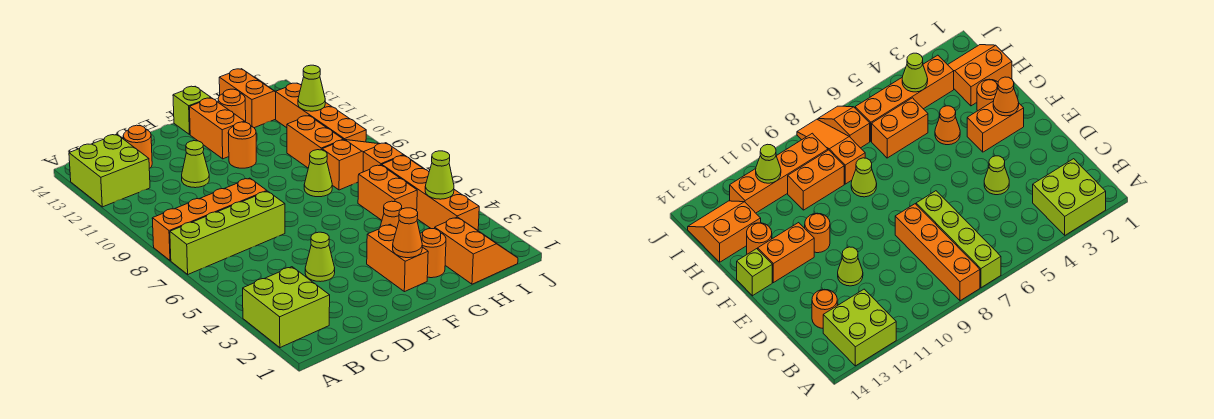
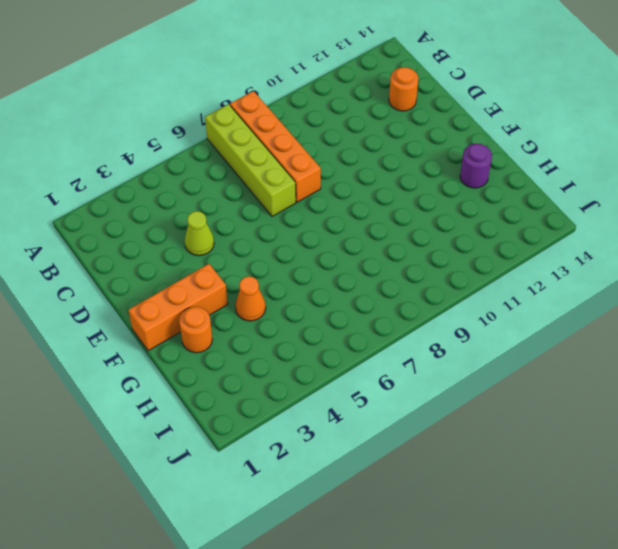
orange 1x3 brick [128,264,228,351] -> orange 1x2 brick [367,224,428,292]
purple 1x1 round brick [460,144,492,188] -> orange 1x1 round brick [218,89,246,122]
none -> lime 2x2 brick [243,267,330,348]
none -> lime 2x2 brick [69,134,150,207]
none -> lime 1x1 cone [182,141,209,188]

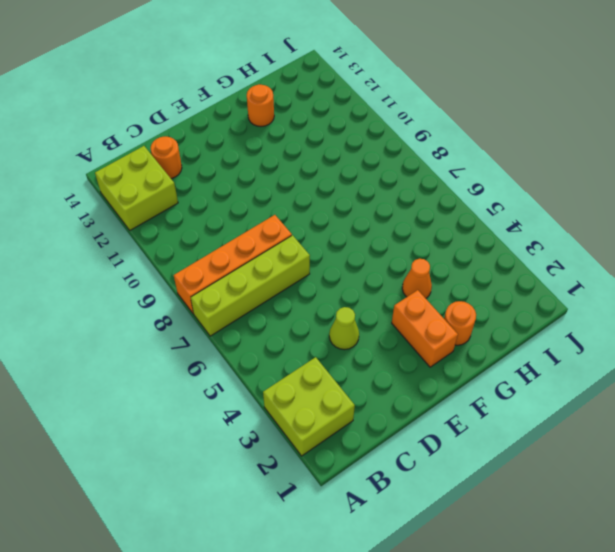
none -> lime 1x1 cone [182,141,209,188]
none -> orange 1x1 round brick [228,122,256,168]
none -> orange 1x2 brick [190,98,245,159]

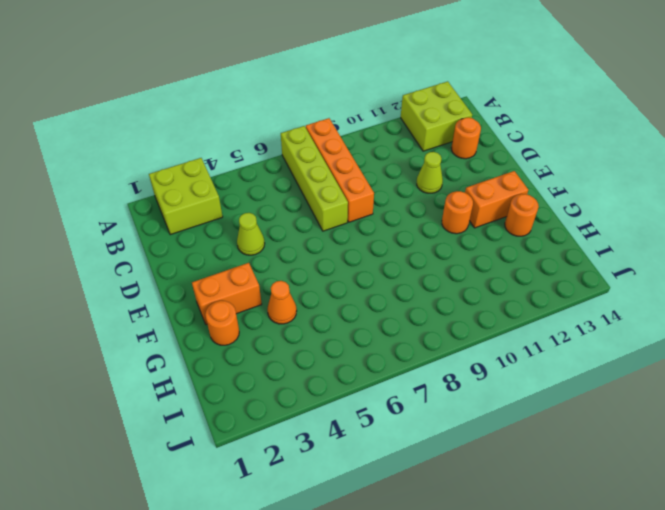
none -> lime 1x1 brick [173,86,211,134]
none -> lime 1x1 cone [304,150,332,197]
none -> orange 2x2 slope [434,217,518,284]

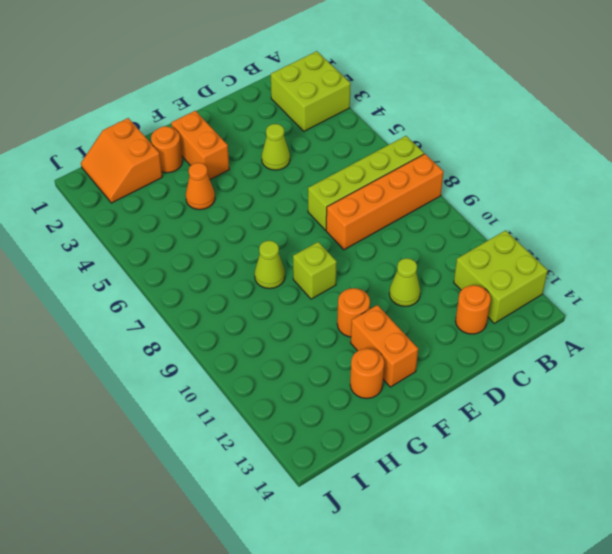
lime 1x1 brick [293,242,337,299] -> lime 1x1 brick moved to [173,86,211,134]
none -> orange 1x2 brick [358,165,417,220]
none -> orange 1x3 slope [322,140,378,190]
none -> orange 1x2 brick [287,116,343,168]

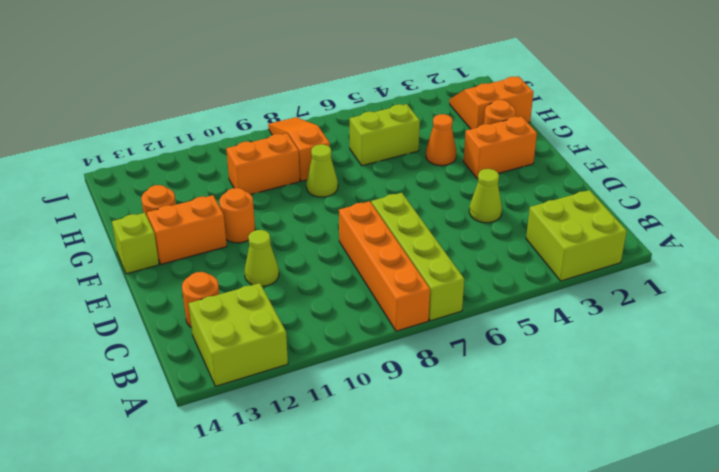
lime 1x2 brick [350,104,420,166] -> orange 1x2 brick [358,165,417,220]
none -> orange 2x2 slope [219,69,276,128]
none -> orange 1x4 brick [382,155,479,230]
none -> orange 1x2 slope [363,143,424,172]

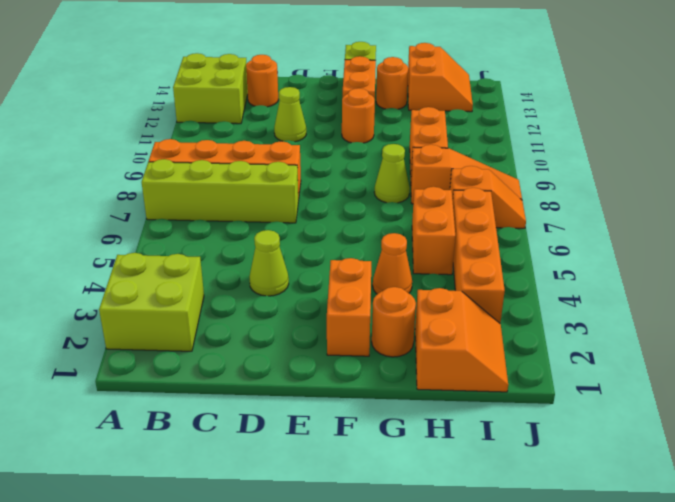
none -> orange 1x4 brick [276,83,366,142]
none -> orange 1x1 cone [393,208,422,258]
none -> lime 1x1 cone [425,151,454,199]

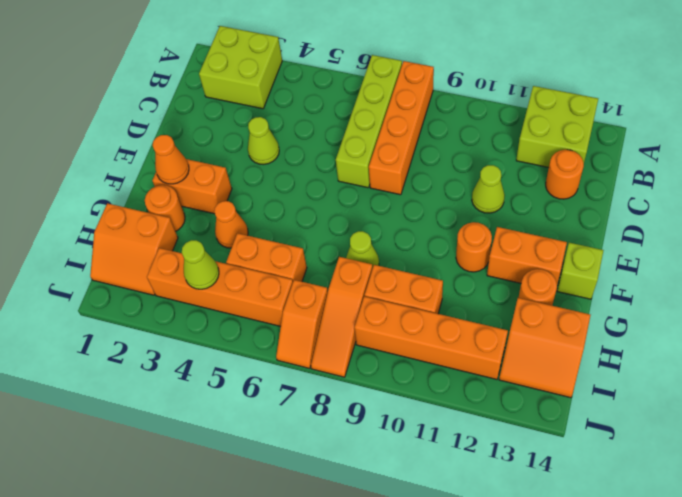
none -> lime 1x1 cone [298,65,325,111]

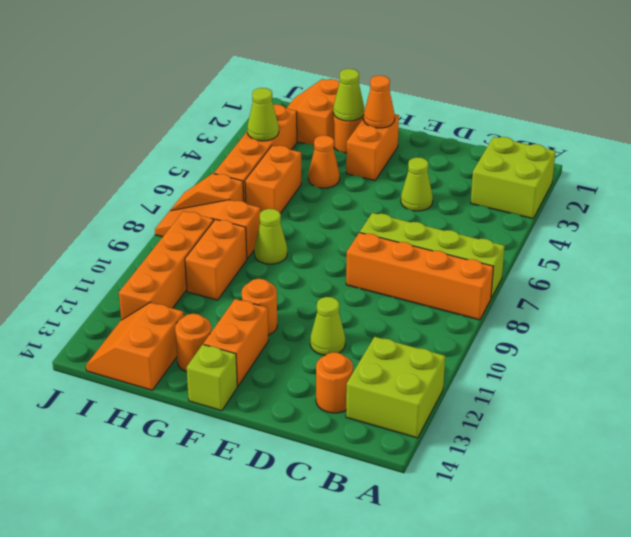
lime 1x1 cone [333,69,364,121] -> lime 1x1 cone moved to [298,65,325,111]

